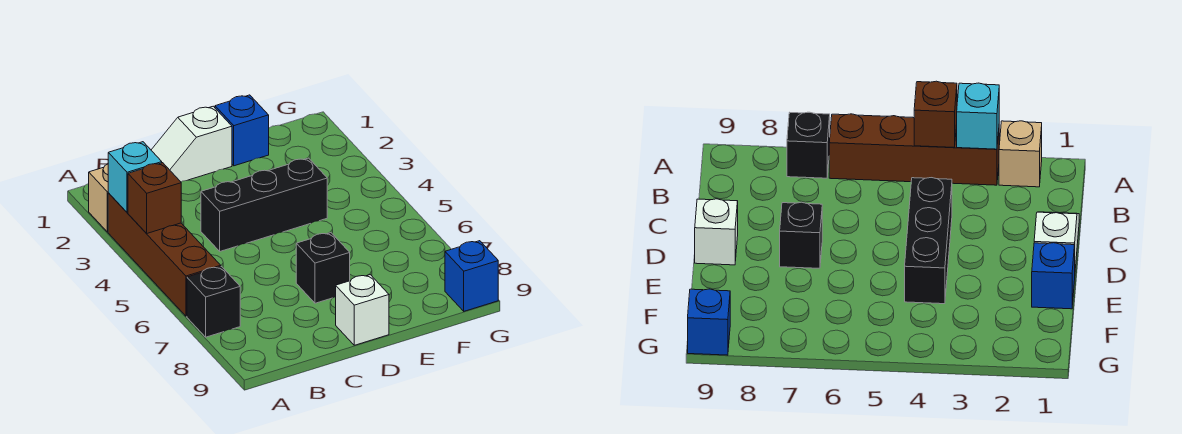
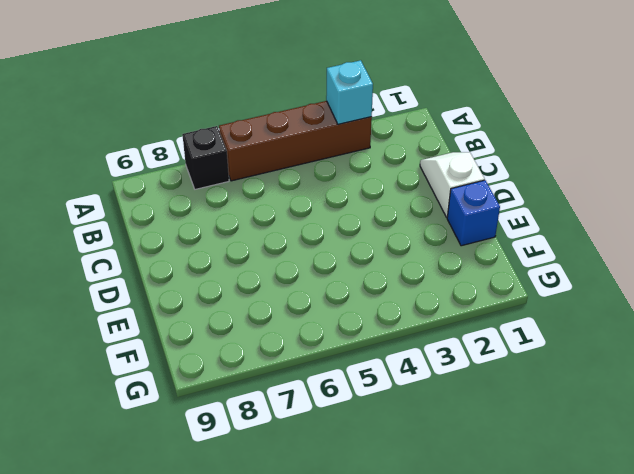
none -> tan 1x1 brick [89,164,108,232]
none -> black 1x3 brick [201,158,327,251]

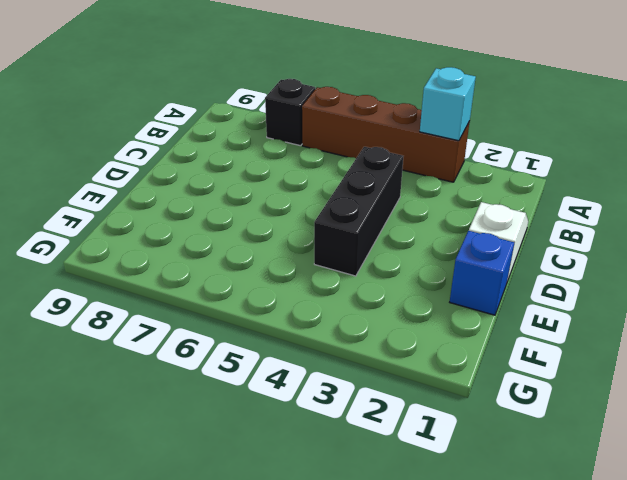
none -> tan 1x1 brick [89,164,108,232]
none -> black 1x1 brick [296,233,350,303]

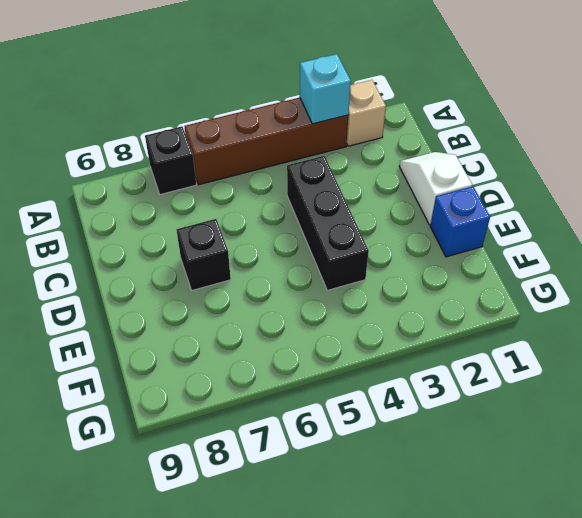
none -> white 1x1 brick [336,275,389,345]
none -> blue 1x1 brick [445,241,498,311]

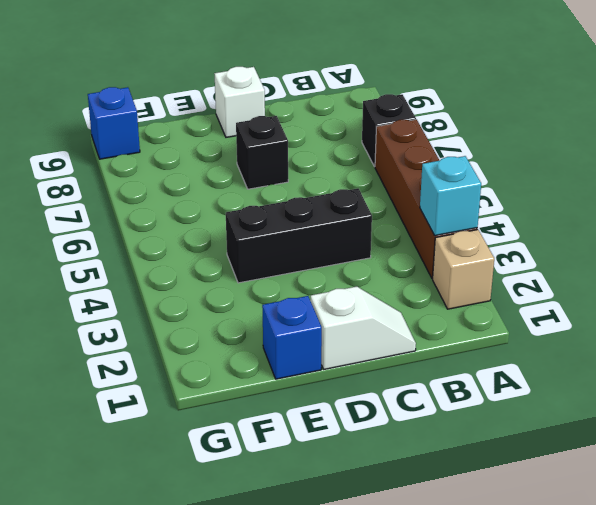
none -> brown 1x1 brick [128,163,181,233]

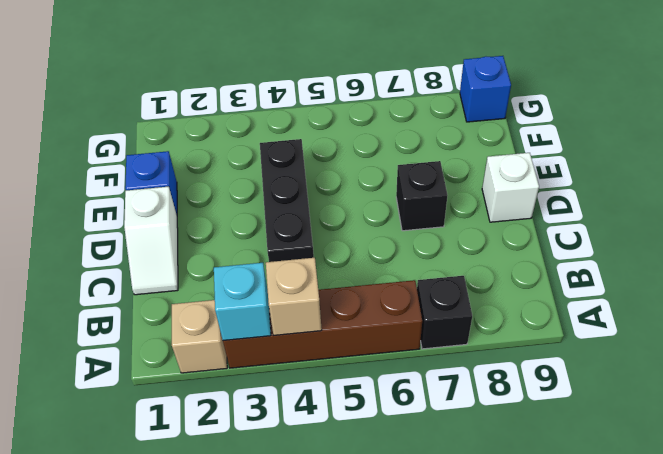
tan 1x1 brick [266,258,322,335] -> brown 1x1 brick [128,163,181,233]

